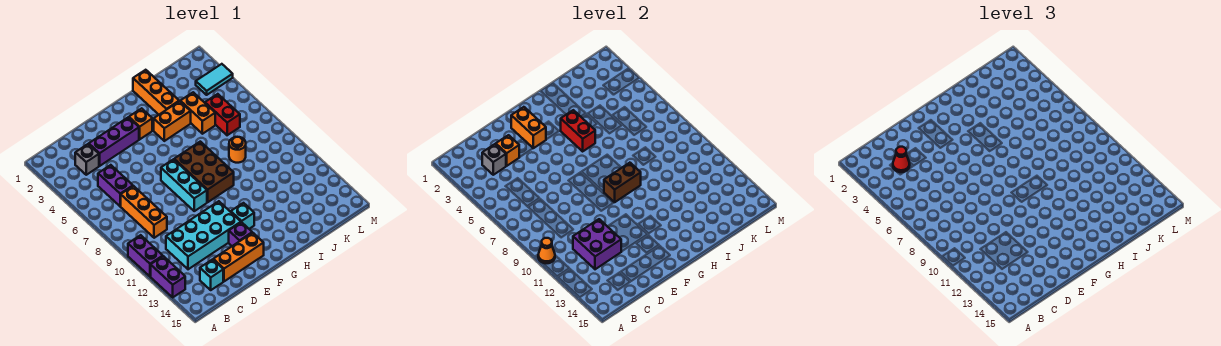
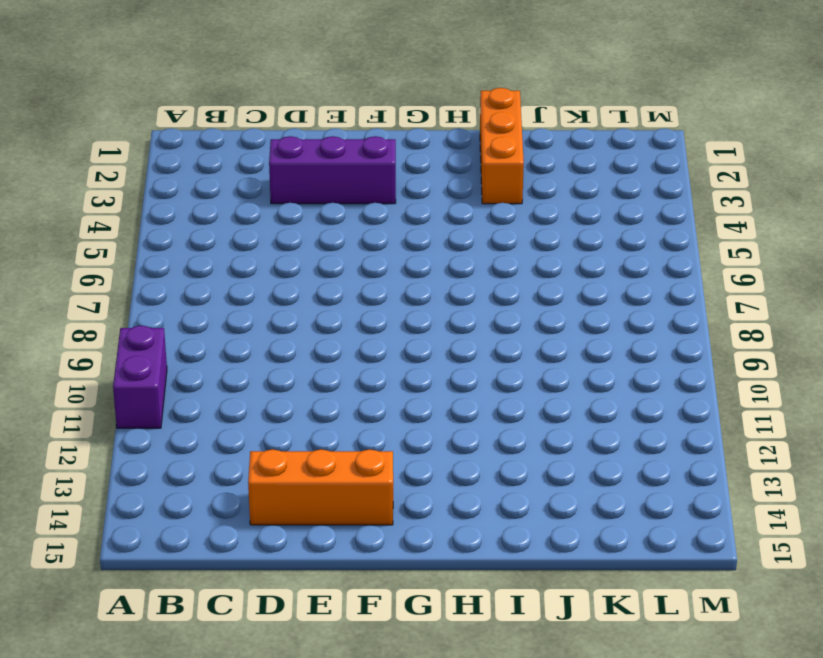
none -> purple 1x2 brick [151,256,185,298]
none -> grey 1x1 brick [75,144,99,175]
none -> purple 1x2 brick [98,165,133,206]

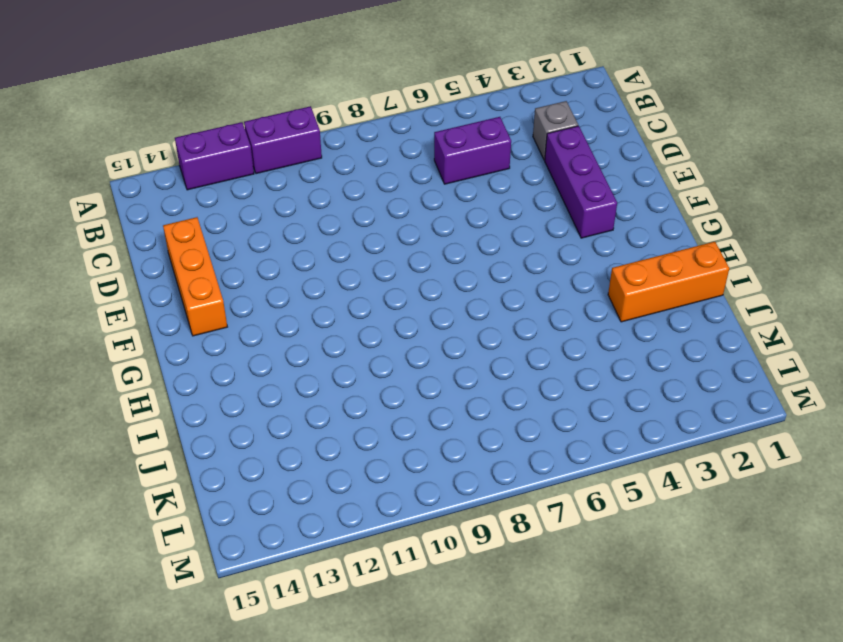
none -> orange 1x3 brick [121,186,167,238]
none -> cyan 2x4 brick [166,201,241,269]
none -> cyan 1x1 brick [200,259,223,290]

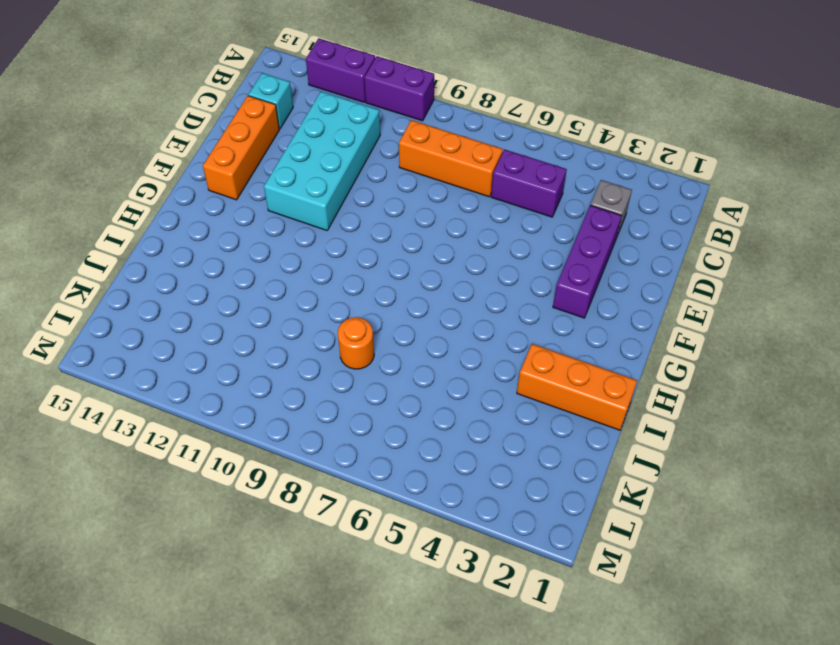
none -> cyan 1x3 brick [161,159,207,211]
none -> purple 1x1 brick [229,222,252,246]
none -> orange 1x1 brick [129,108,152,139]

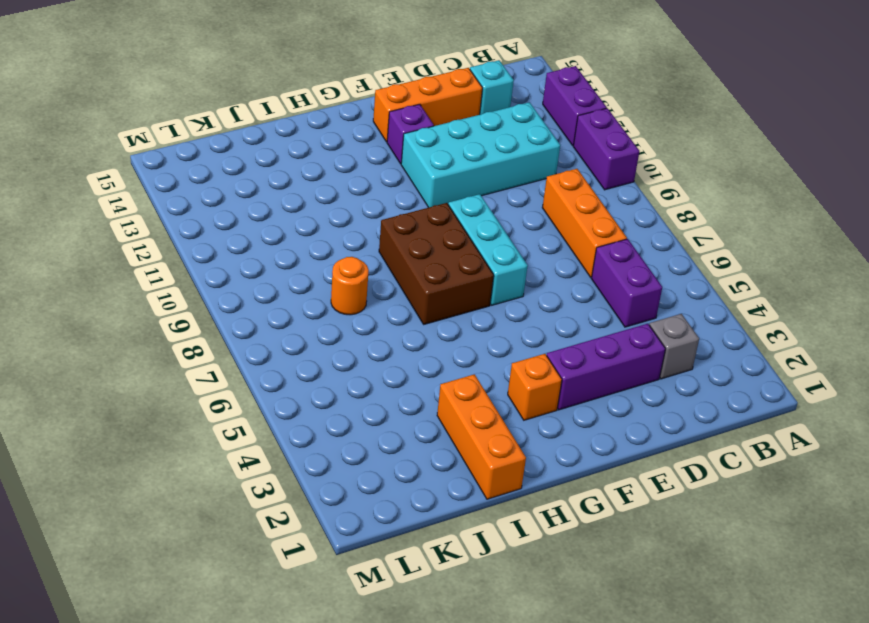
none -> cyan 1x1 brick [231,203,254,229]
none -> orange 1x2 brick [154,101,191,141]
none -> orange 1x2 brick [180,92,215,134]

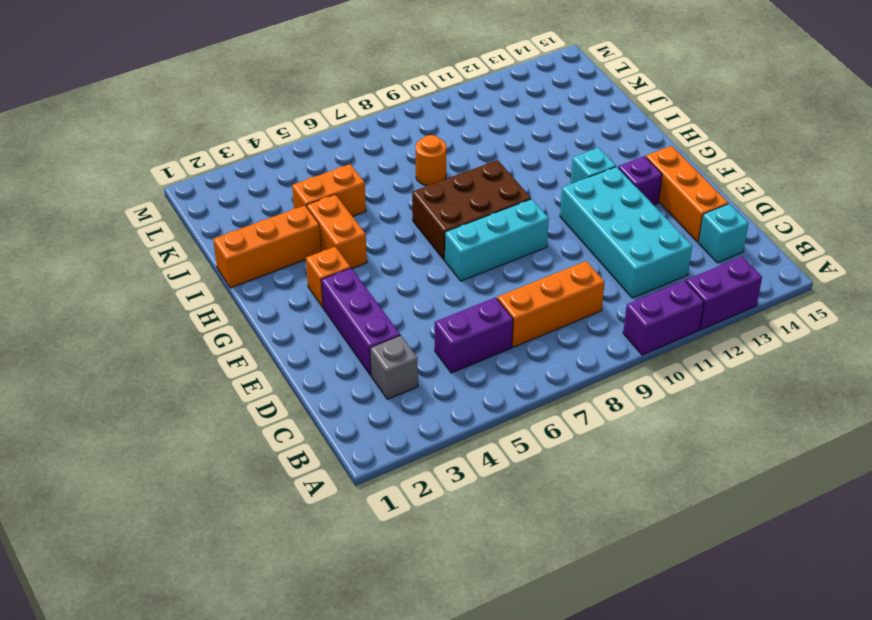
none -> red 1x2 brick [205,94,240,135]
none -> cyan 1x2 tile [196,64,233,95]
none -> orange 1x1 cone [538,238,555,263]

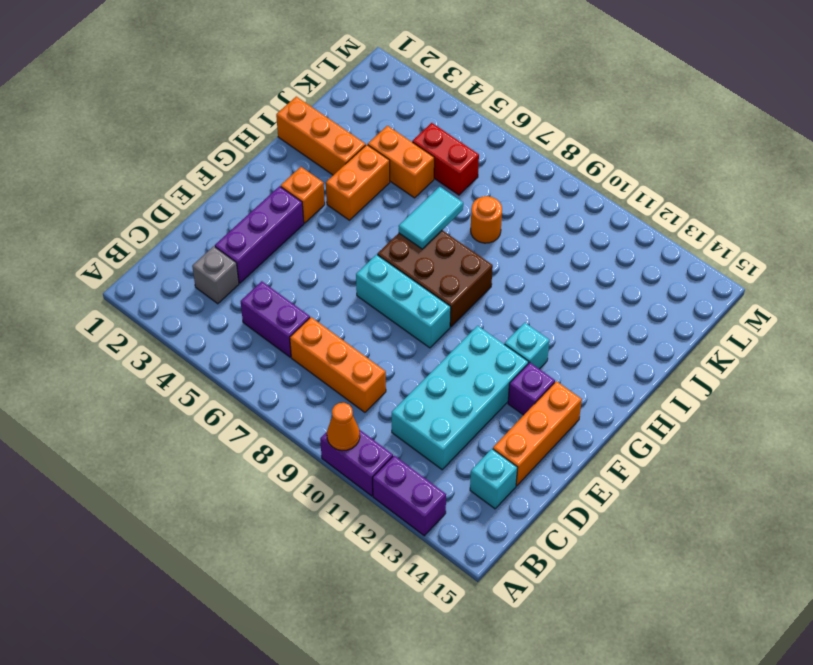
cyan 1x2 tile [399,187,463,249] -> cyan 1x2 tile moved to [196,64,233,95]
none -> grey 1x1 brick [482,144,506,175]
none -> purple 2x2 brick [573,219,621,269]
none -> orange 1x1 brick [496,135,519,166]

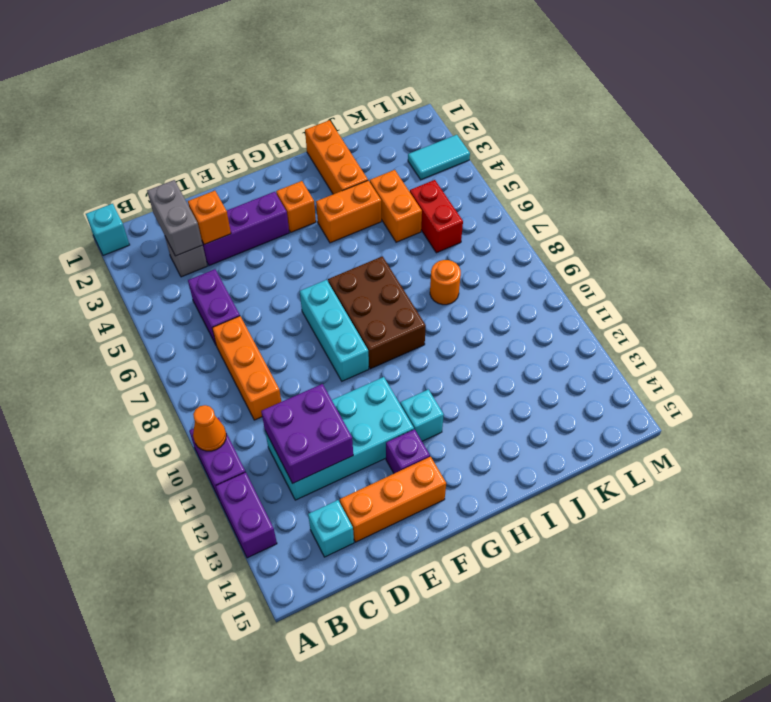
cyan 1x1 brick [86,204,130,256] -> none
grey 1x2 brick [147,180,203,256] -> grey 1x1 brick [482,144,506,175]
none -> orange 1x2 brick [511,107,546,148]
none -> brown 1x2 brick [604,163,641,202]
none -> red 1x2 brick [561,110,595,151]

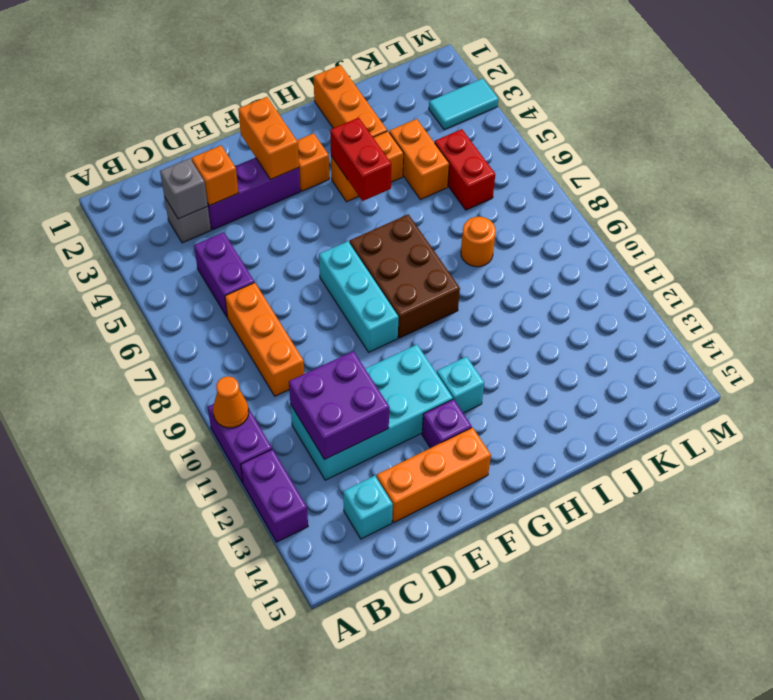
none -> brown 1x2 brick [604,163,641,202]
none -> red 1x1 cone [893,147,910,172]

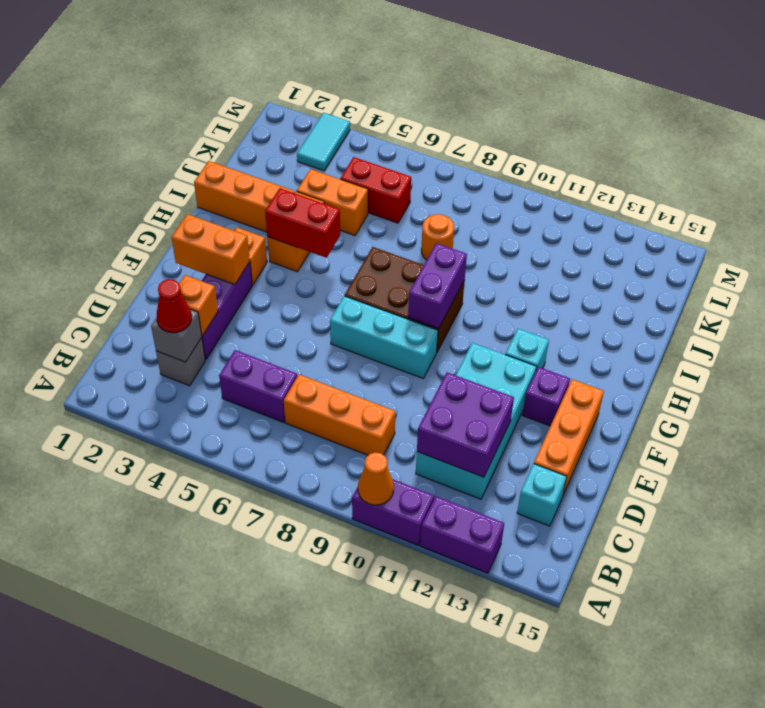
purple 1x2 brick [408,243,467,329] -> brown 1x2 brick [604,163,641,202]

